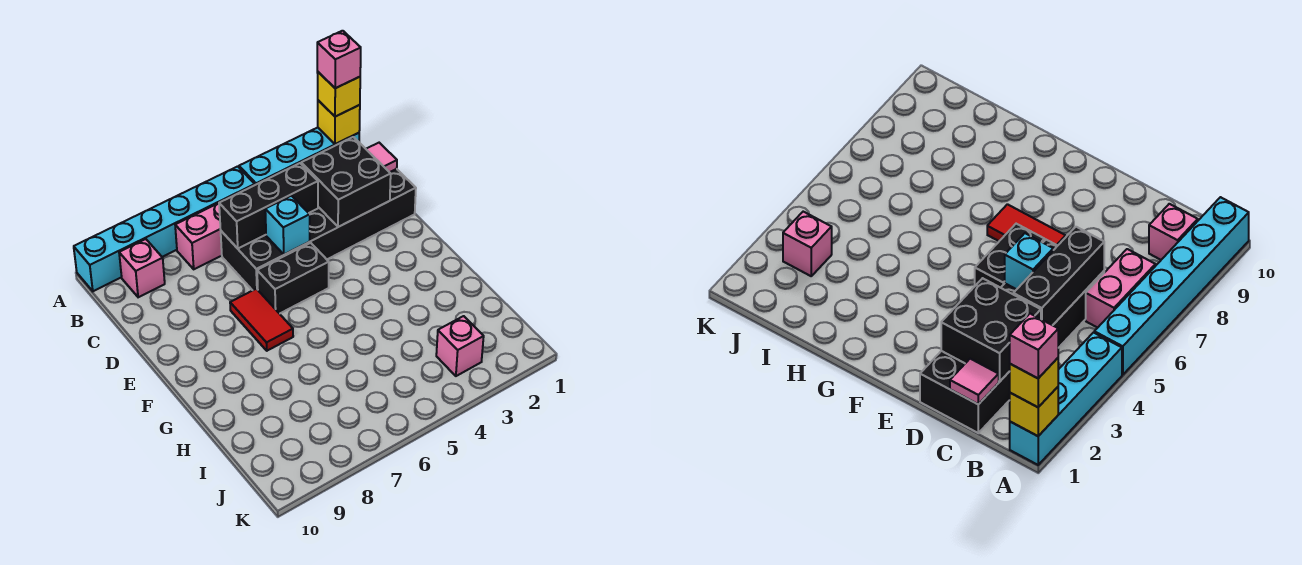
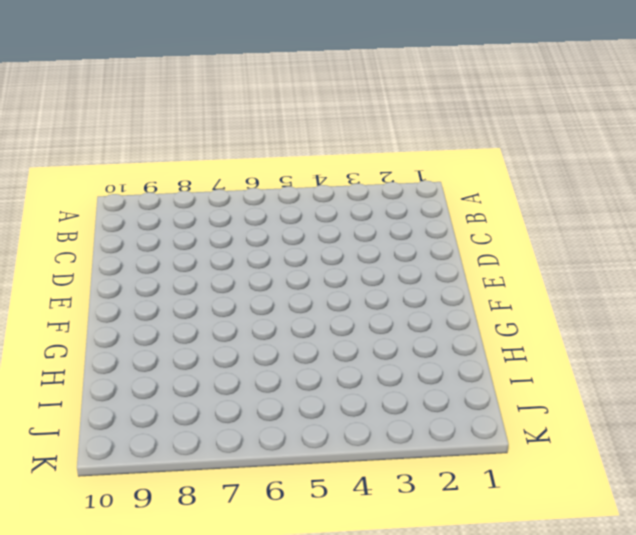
none -> cyan 1x4 brick [239,128,359,185]
none -> cyan 1x6 brick [74,166,255,291]
none -> pink 1x2 brick [175,203,222,269]

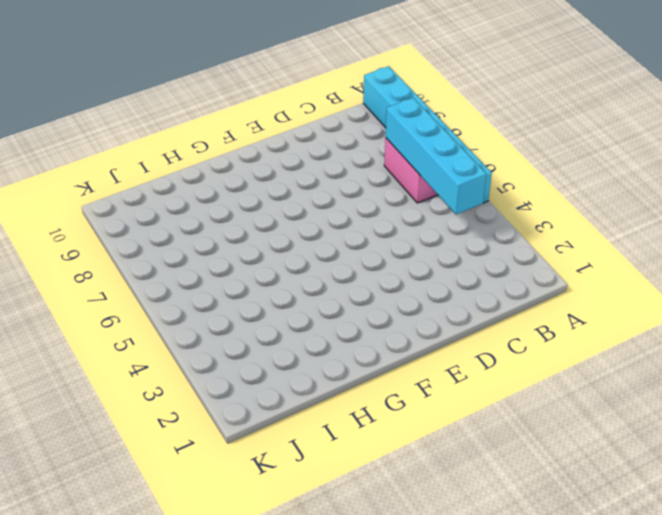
cyan 1x4 brick [386,98,486,214] -> cyan 1x4 brick moved to [239,128,359,185]
none -> pink 1x1 brick [119,239,165,297]
none -> black 2x6 brick [221,169,416,290]
none -> black 1x2 brick [257,243,329,314]

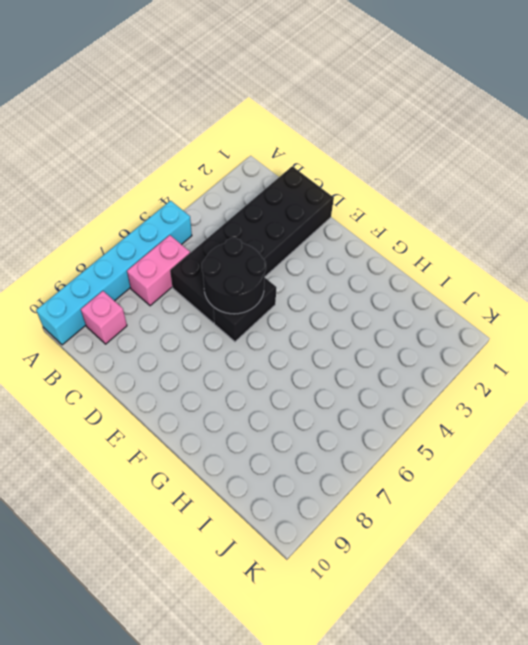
black 2x2 round brick [202,238,266,314] -> cyan 1x1 brick [265,196,310,255]
none -> cyan 1x4 brick [239,128,359,185]
none -> red 1x2 tile [230,289,293,351]
none -> pink 1x1 brick [436,316,484,376]

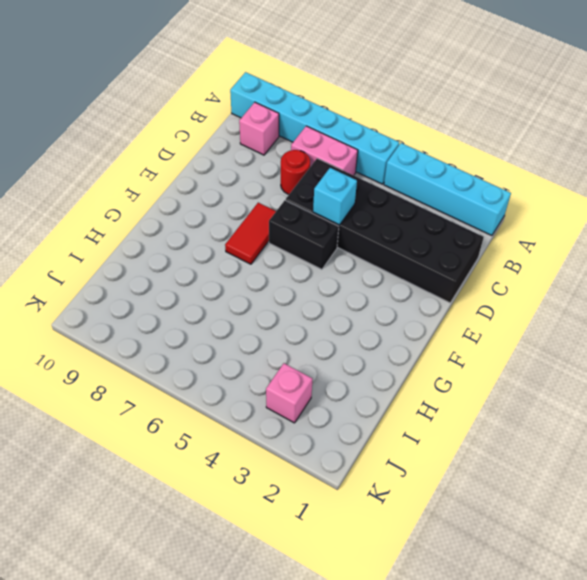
red 1x1 round brick [281,150,310,194] -> none
none -> yellow 1x1 brick [318,100,360,144]
none -> pink 1x1 tile [366,143,397,172]
none -> black 2x2 brick [301,137,391,227]

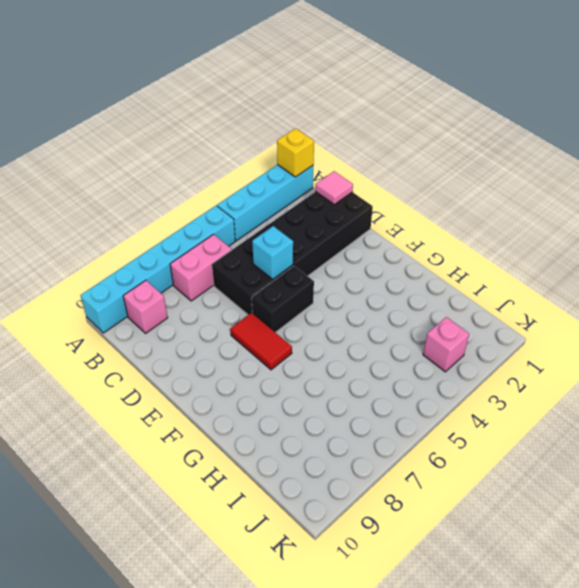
none -> black 2x2 brick [301,137,391,227]
none -> black 1x3 brick [219,163,318,248]
none -> yellow 1x1 brick [317,71,360,117]

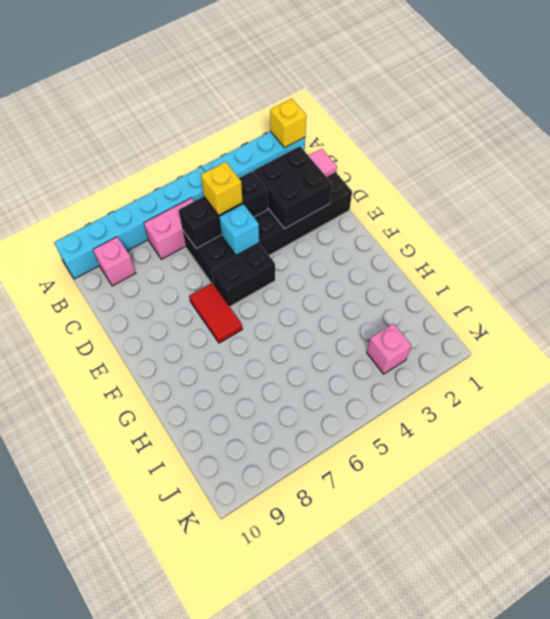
yellow 1x1 brick [201,162,243,215] -> yellow 1x1 brick moved to [317,71,360,117]
none -> pink 1x1 brick [317,31,361,88]

